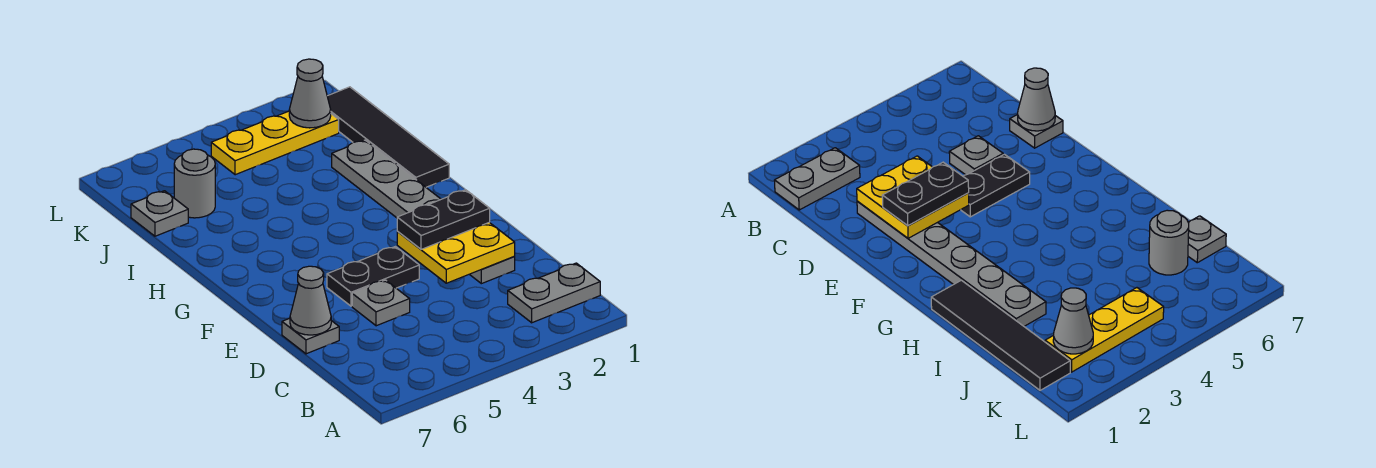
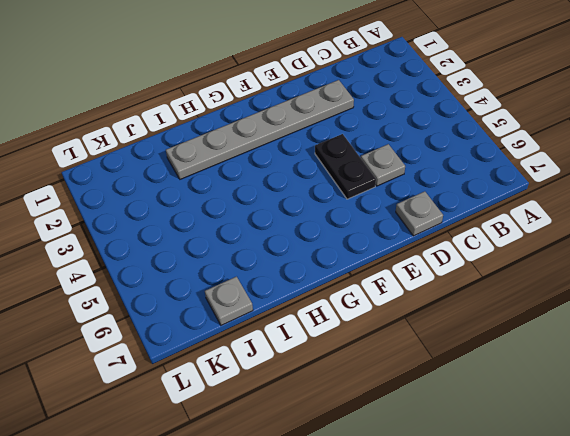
none -> grey 1x2 plate [508,263,600,323]
none -> black 1x4 tile [327,87,449,187]
none -> grey 1x1 round brick [174,149,215,218]

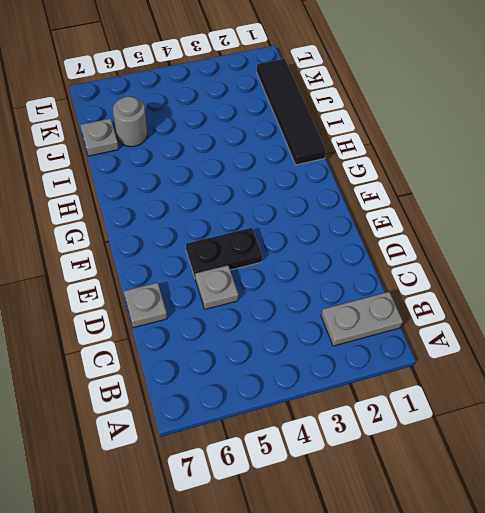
none -> grey 1x6 plate [332,140,515,284]
none -> yellow 1x3 plate [211,111,339,175]
none -> yellow 2x2 plate [397,222,515,283]

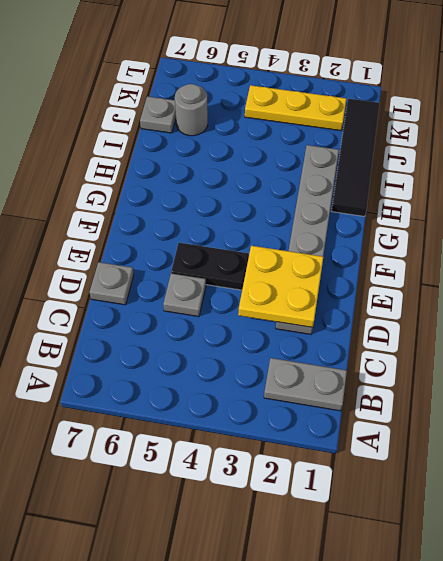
none -> grey 1x1 cone [290,266,331,335]
none -> grey 1x1 cone [289,59,331,128]
none -> black 1x2 plate [397,190,490,249]

